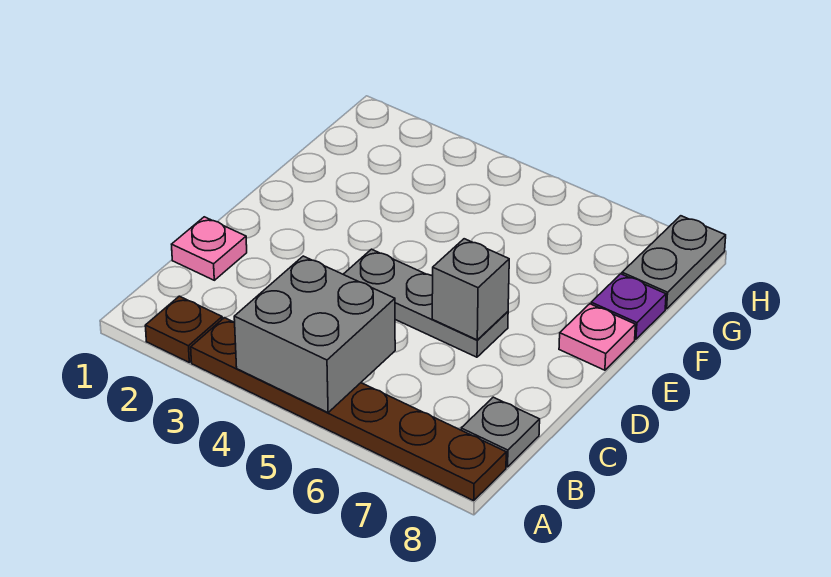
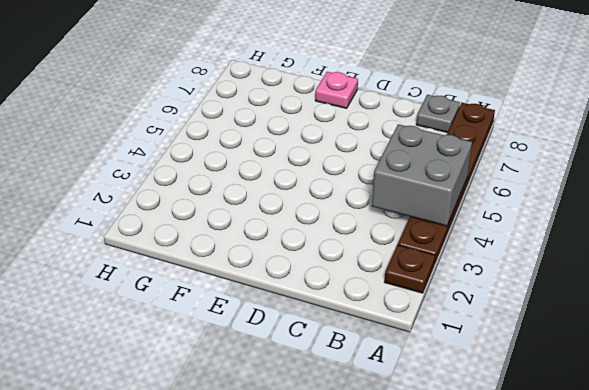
none -> pink 1x1 plate [172,217,247,280]
none -> grey 1x3 plate [343,249,508,357]

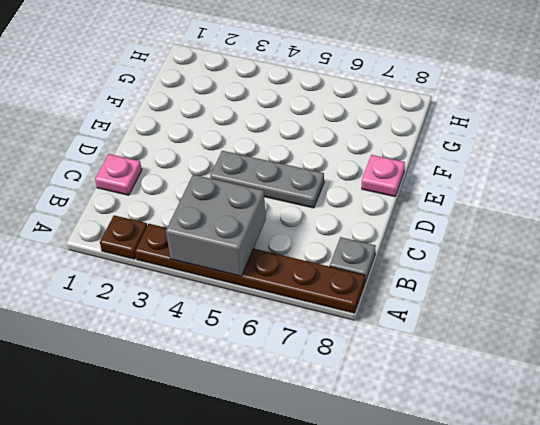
none -> purple 1x1 plate [591,274,666,339]
none -> grey 1x2 plate [622,216,726,309]

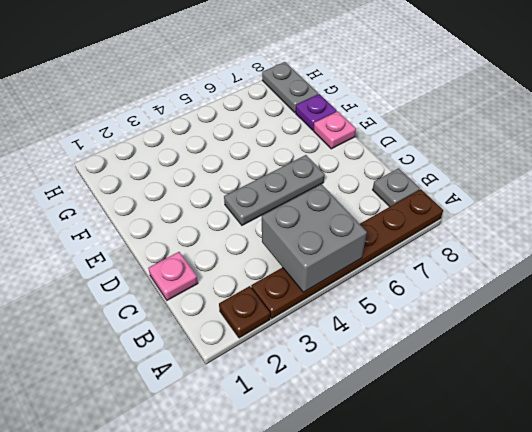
none -> grey 1x1 brick [432,239,509,340]

